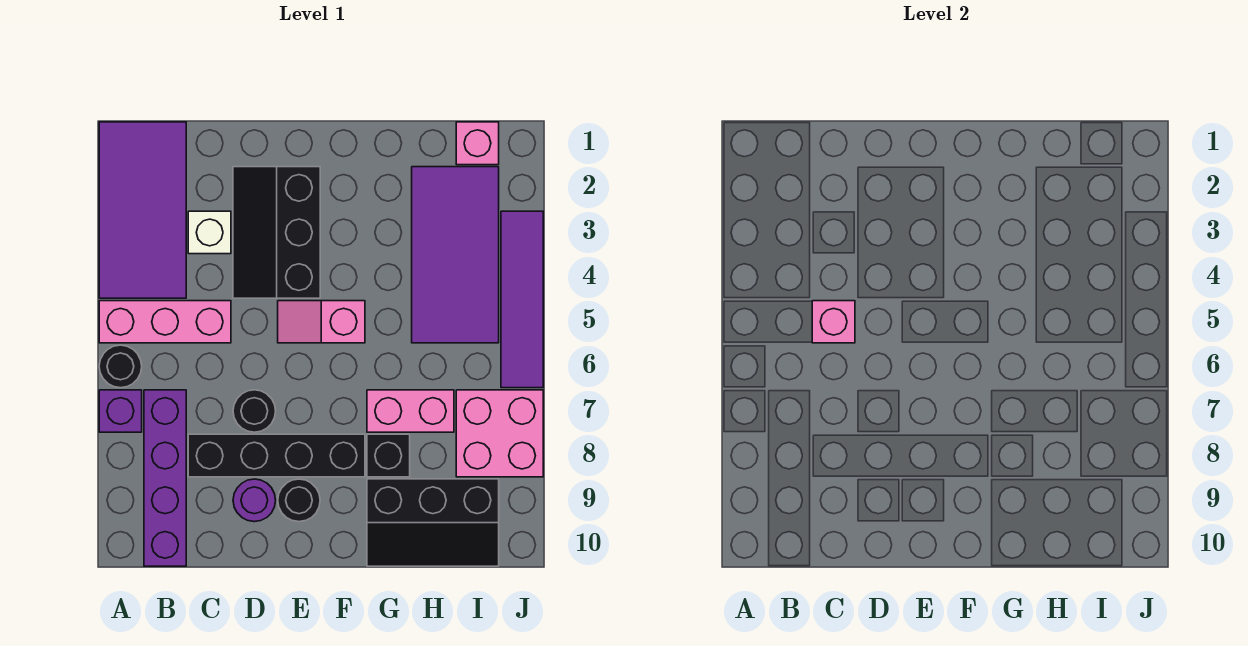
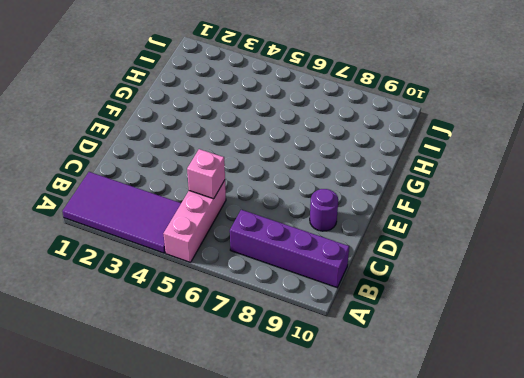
none -> black 1x1 round brick [99,345,142,388]
none -> purple 1x1 brick [99,390,142,432]
none -> white 1x1 brick [188,211,231,254]

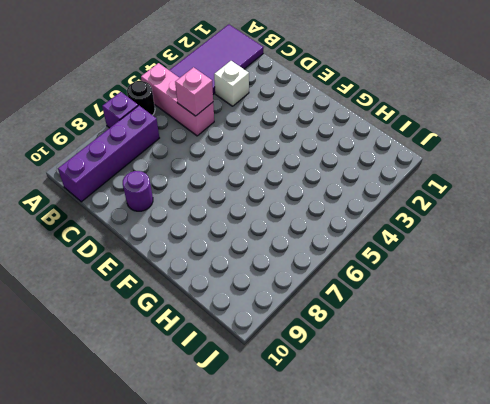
none -> black 1x4 brick [188,434,365,477]
none -> black 2x3 slope [233,167,320,298]
none -> black 1x1 round brick [233,390,276,432]

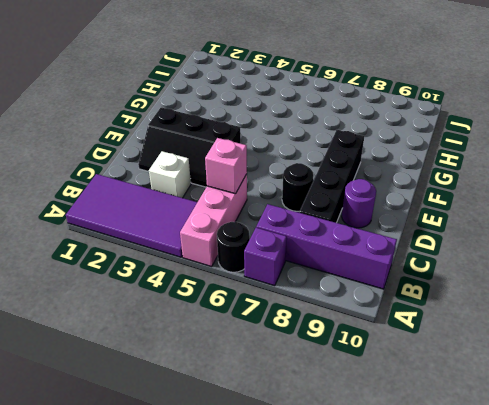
none -> pink 1x2 slope [278,301,365,343]
none -> black 1x1 round brick [278,479,320,522]
none -> pink 1x2 brick [367,390,454,432]

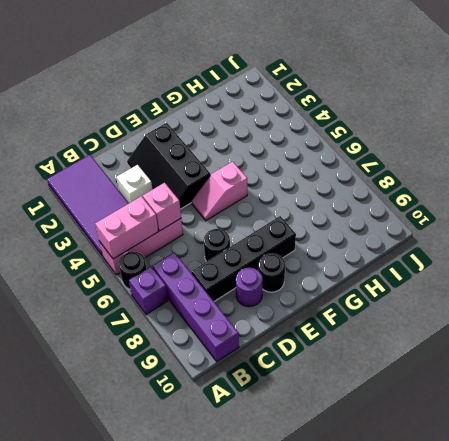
pink 1x2 brick [95,196,158,259] -> pink 1x2 brick moved to [367,390,454,432]
none -> black 1x1 brick [367,434,410,477]
none -> black 2x3 slope [367,479,499,566]
none -> purple 2x4 tile [412,167,499,343]

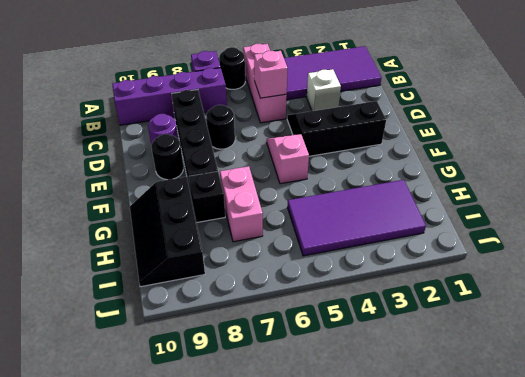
none -> pink 1x1 brick [456,122,499,165]
none -> pink 2x2 brick [456,390,543,477]
none -> purple 1x4 tile [501,211,543,388]

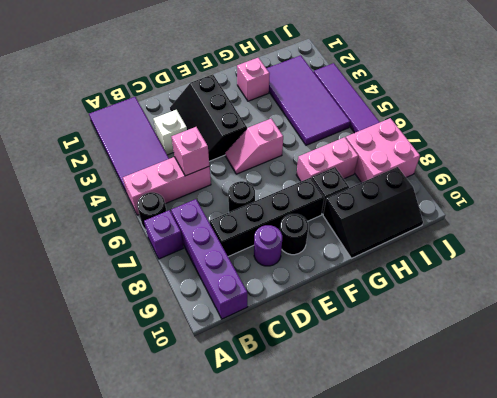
pink 1x1 brick [237,58,270,101] -> pink 1x1 brick moved to [456,122,499,165]

